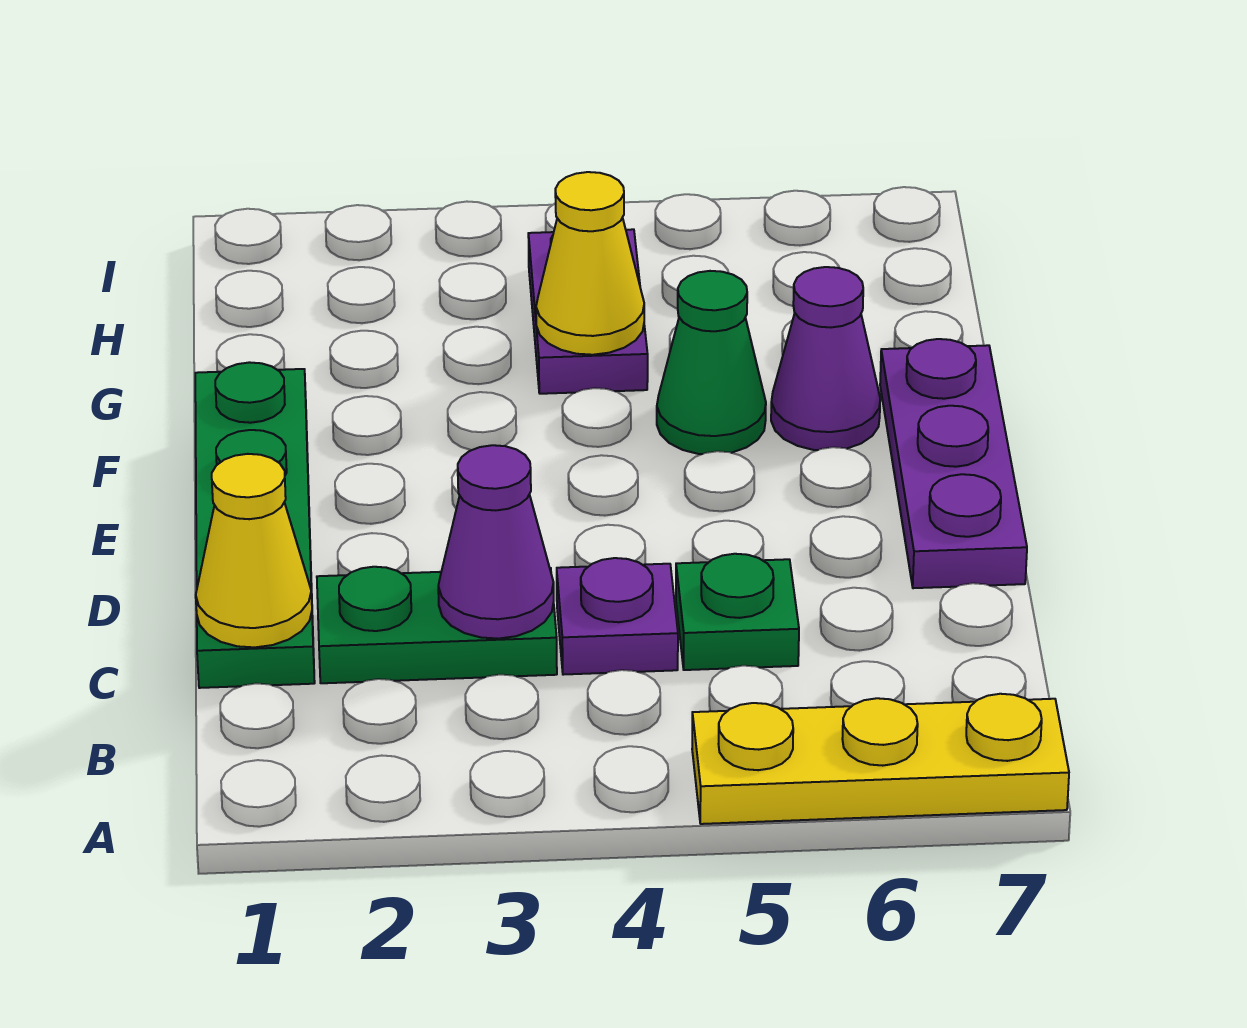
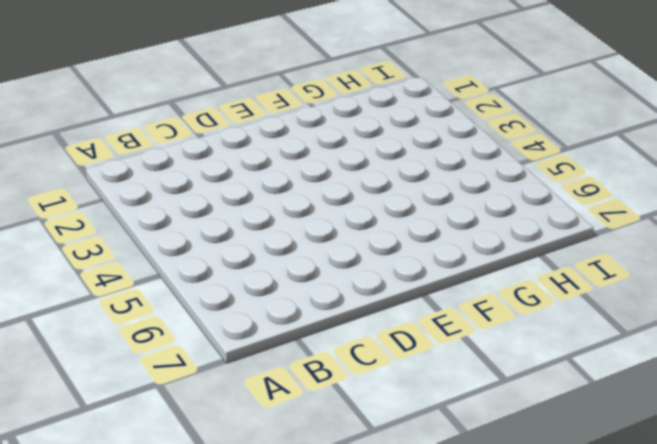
none -> yellow 1x3 plate [692,694,1069,824]
none -> green 1x4 plate [195,362,315,688]
none -> green 1x2 plate [317,567,557,683]

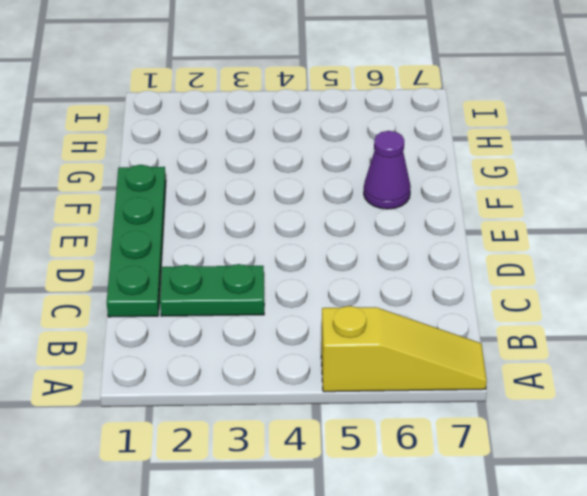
yellow 1x3 slope [321,306,487,392] -> yellow 1x3 plate [692,694,1069,824]
none -> purple 1x1 plate [557,558,678,675]
none -> green 1x1 plate [676,554,799,670]
none -> purple 1x3 plate [880,339,1027,588]

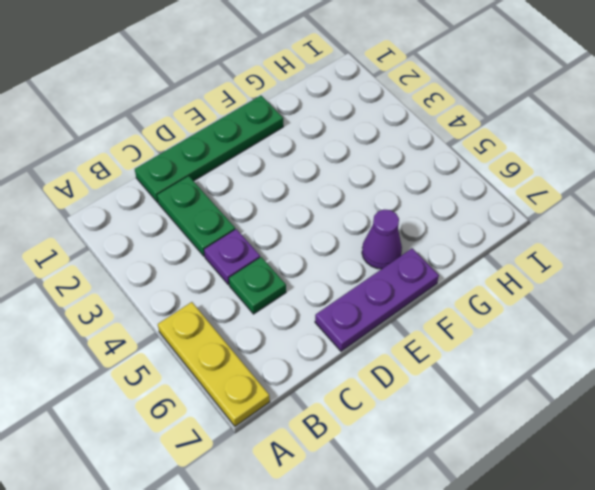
none -> green 1x1 cone [657,271,766,454]
none -> purple 1x2 plate [528,229,648,394]
none -> yellow 1x1 cone [196,454,312,647]

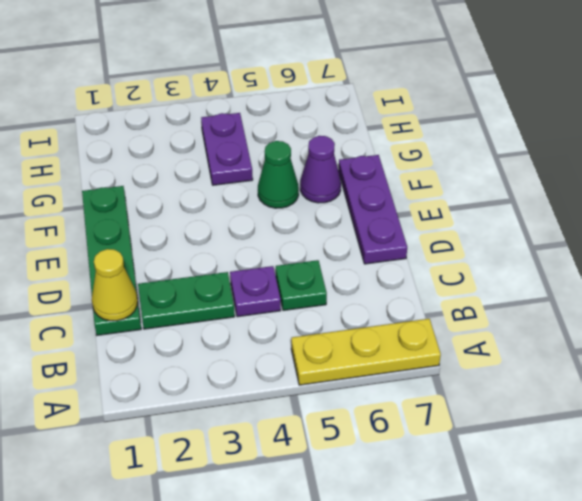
none -> purple 1x1 cone [438,445,554,639]
none -> yellow 1x1 cone [536,172,644,355]

